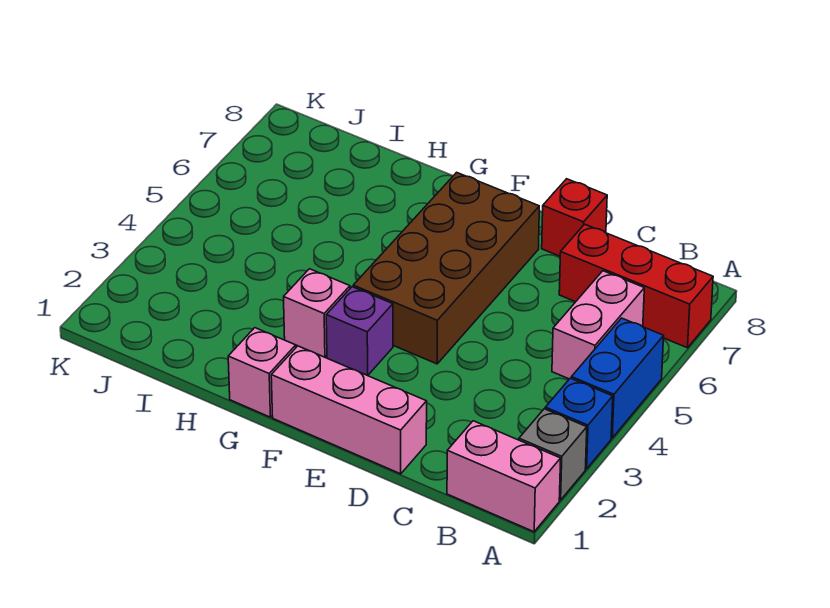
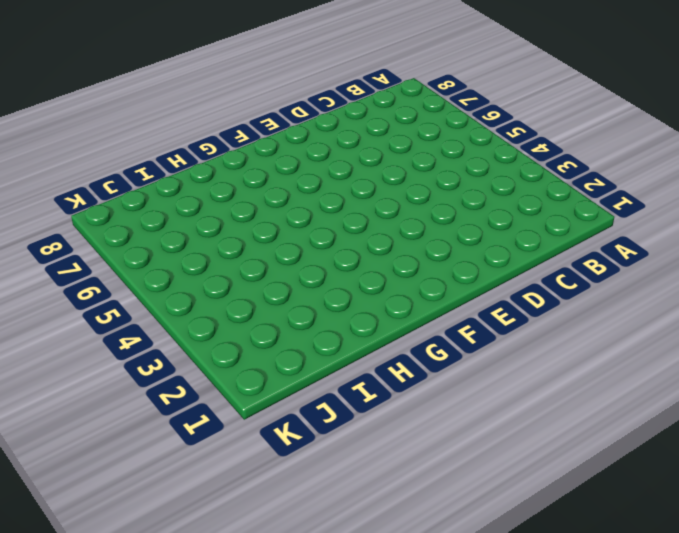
none -> pink 1x2 brick [447,421,561,532]
none -> grey 1x1 brick [519,409,587,500]
none -> blue 1x1 brick [545,378,613,469]

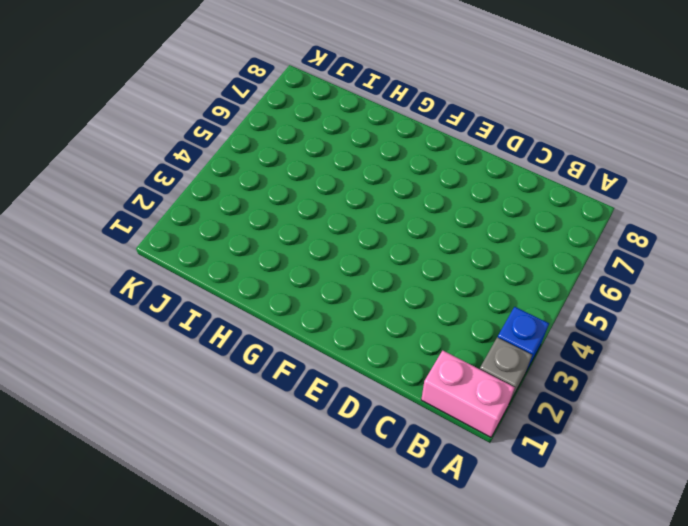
none -> blue 1x2 brick [571,318,664,438]
none -> red 1x3 brick [559,224,713,348]
none -> pink 1x2 brick [552,271,644,379]

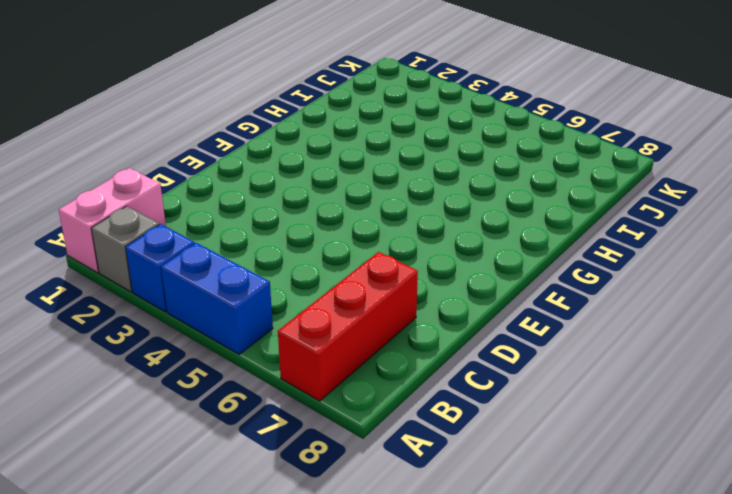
none -> pink 1x2 brick [552,271,644,379]
none -> pink 1x3 brick [271,346,427,474]
none -> red 1x1 brick [542,179,607,256]

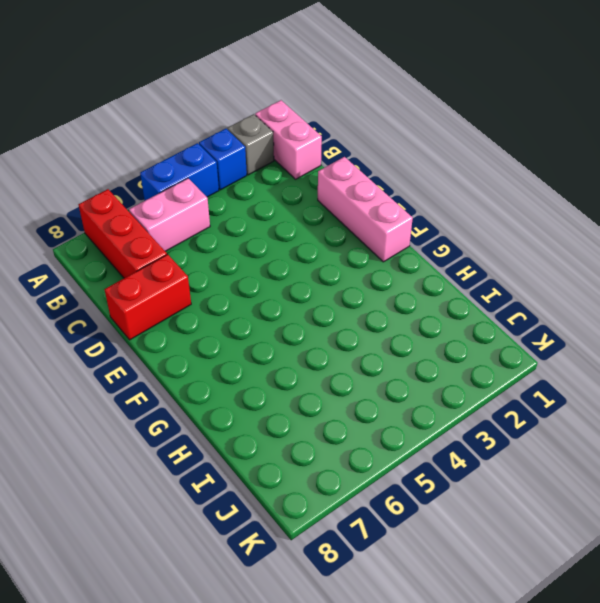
red 1x2 brick [104,254,191,340] -> red 1x1 brick [542,179,607,256]
none -> brown 2x4 brick [353,172,539,364]
none -> purple 1x1 brick [326,287,393,375]
none -> pink 1x1 brick [228,328,296,417]

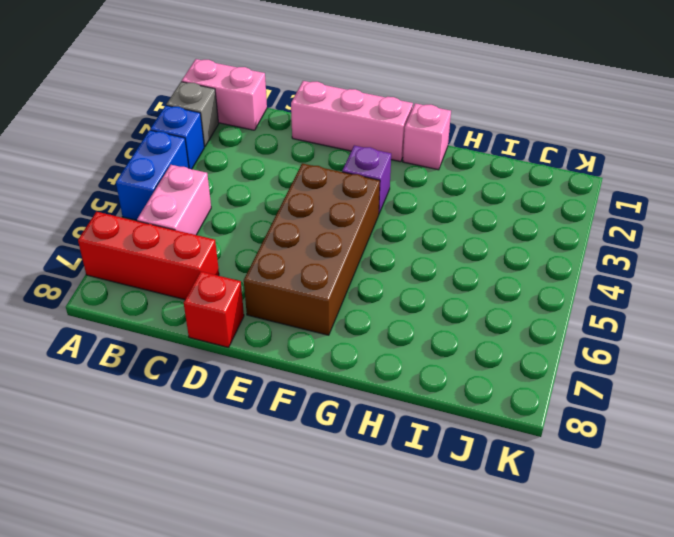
none -> pink 1x1 brick [284,269,350,357]

